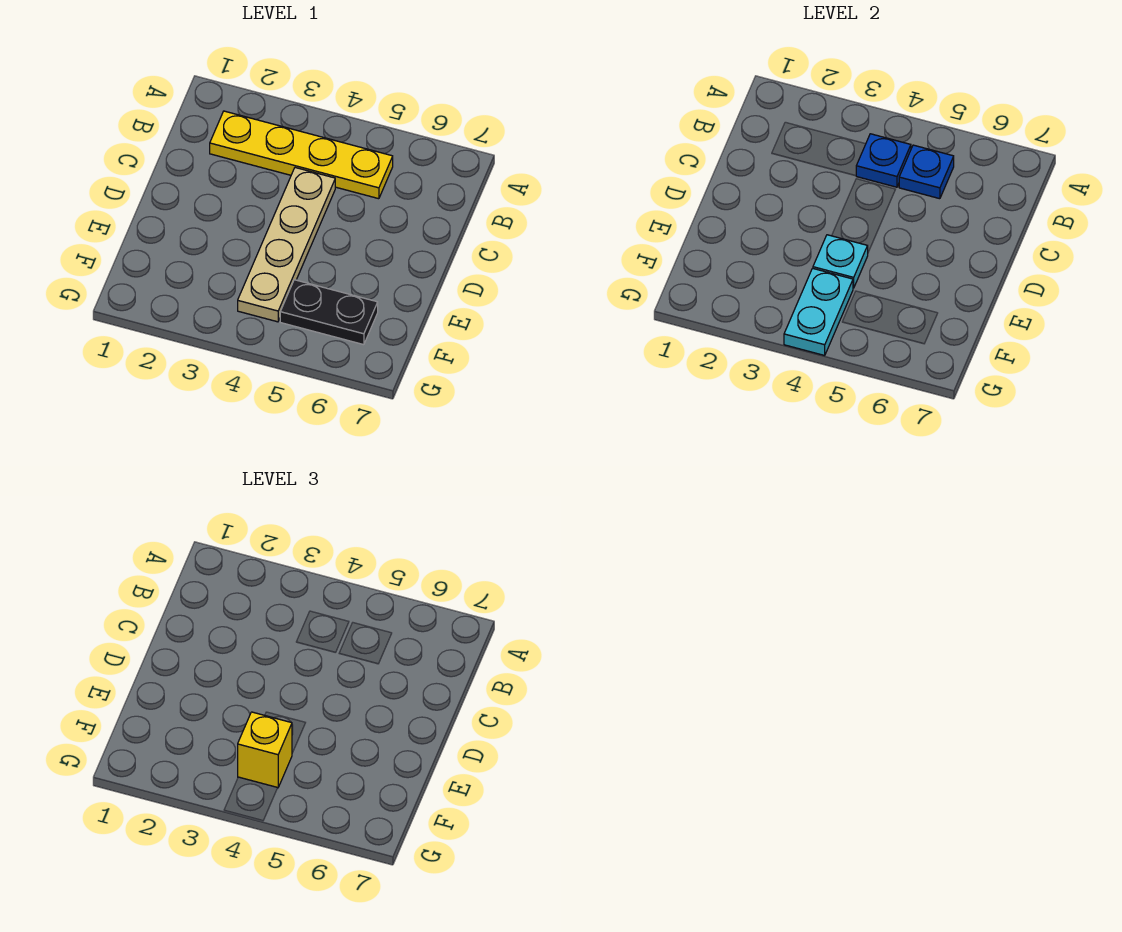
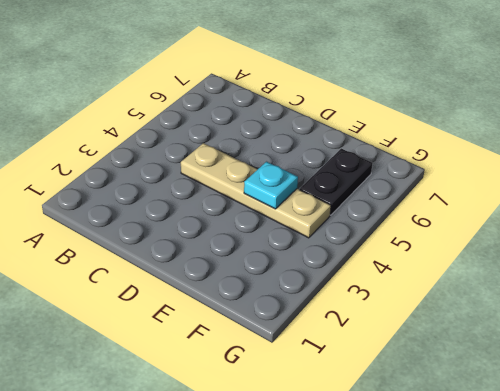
none -> yellow 1x4 plate [210,111,393,199]
none -> blue 1x1 plate [856,134,911,187]

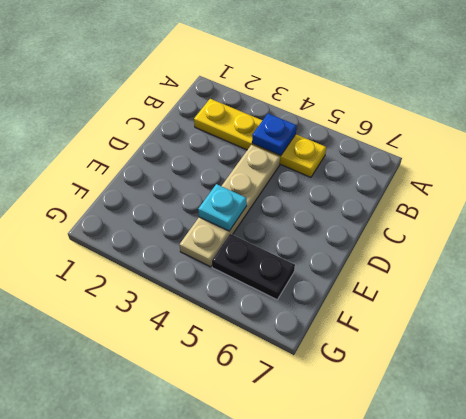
none -> blue 1x1 plate [899,145,954,199]
none -> cyan 1x2 plate [784,268,853,355]

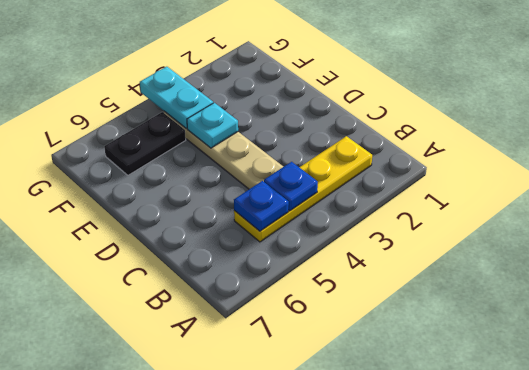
none -> yellow 1x1 brick [238,712,292,788]

